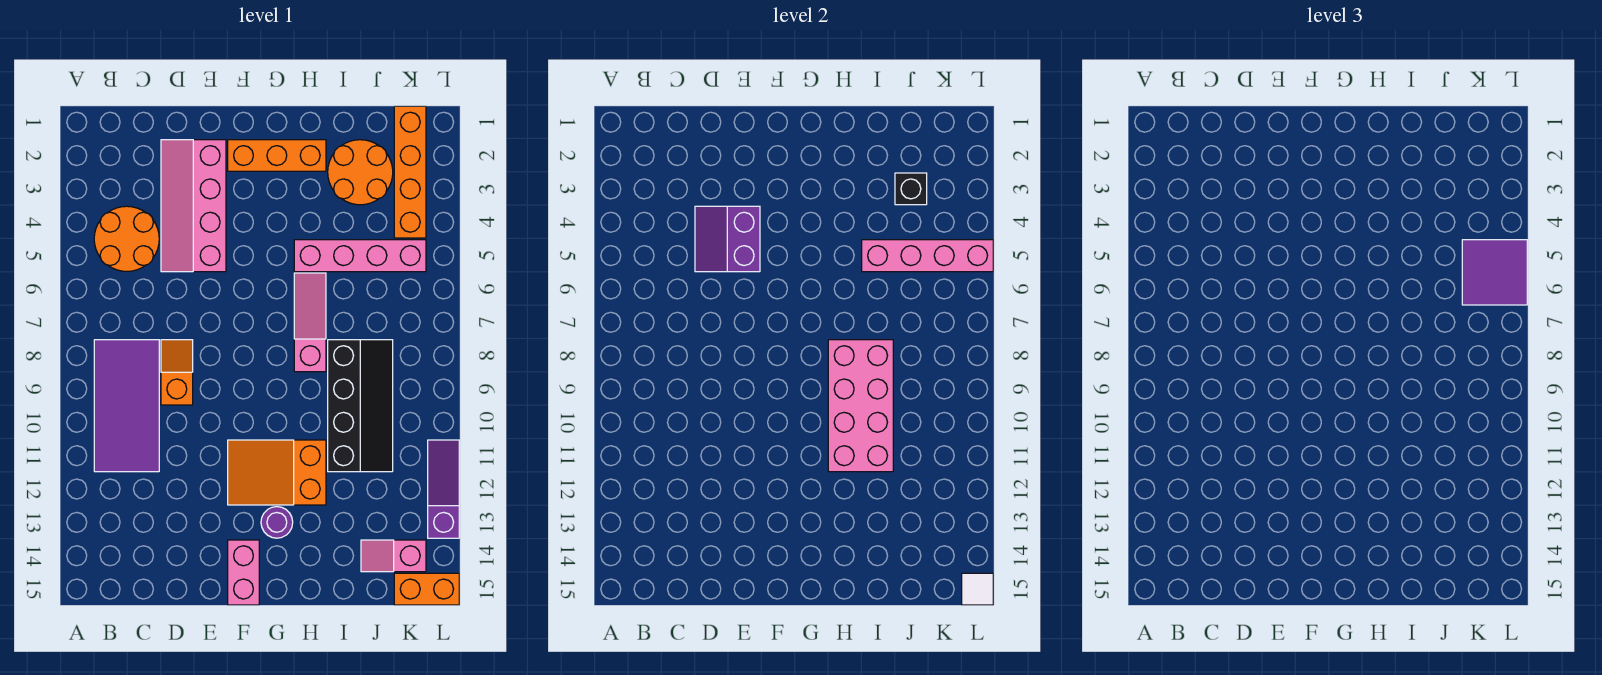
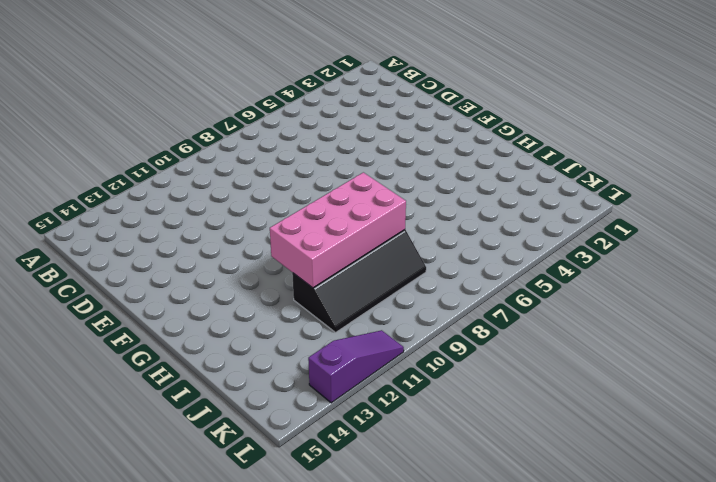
none -> orange 2x2 round brick [94,206,159,271]
none -> purple 2x4 tile [94,340,159,472]
none -> pink 2x4 slope [161,140,226,272]

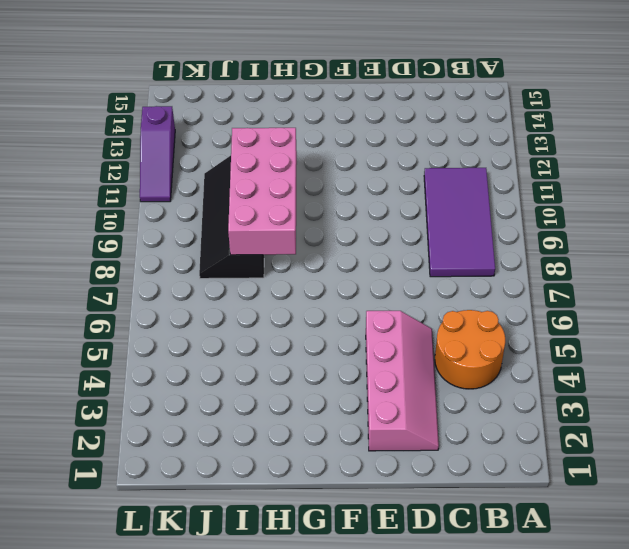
none -> orange 1x2 slope [161,340,193,405]
none -> orange 1x3 brick [228,140,326,171]
none -> orange 2x3 slope [228,440,326,505]

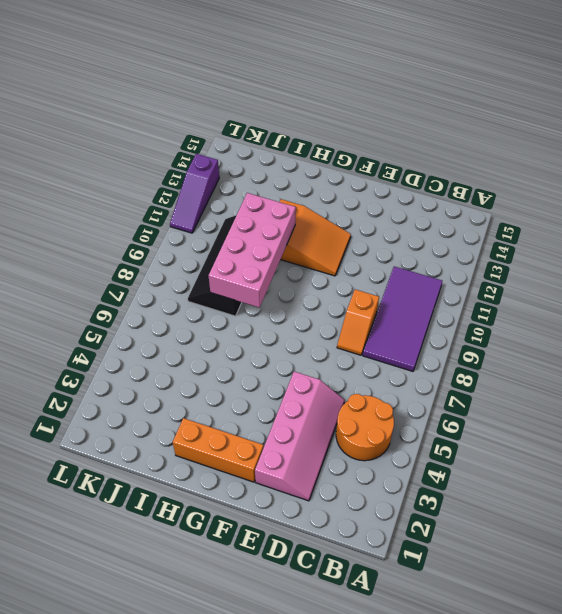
none -> pink 1x2 brick [228,540,259,605]
none -> purple 1x1 round brick [261,507,293,538]
none -> pink 1x4 brick [294,240,426,272]

